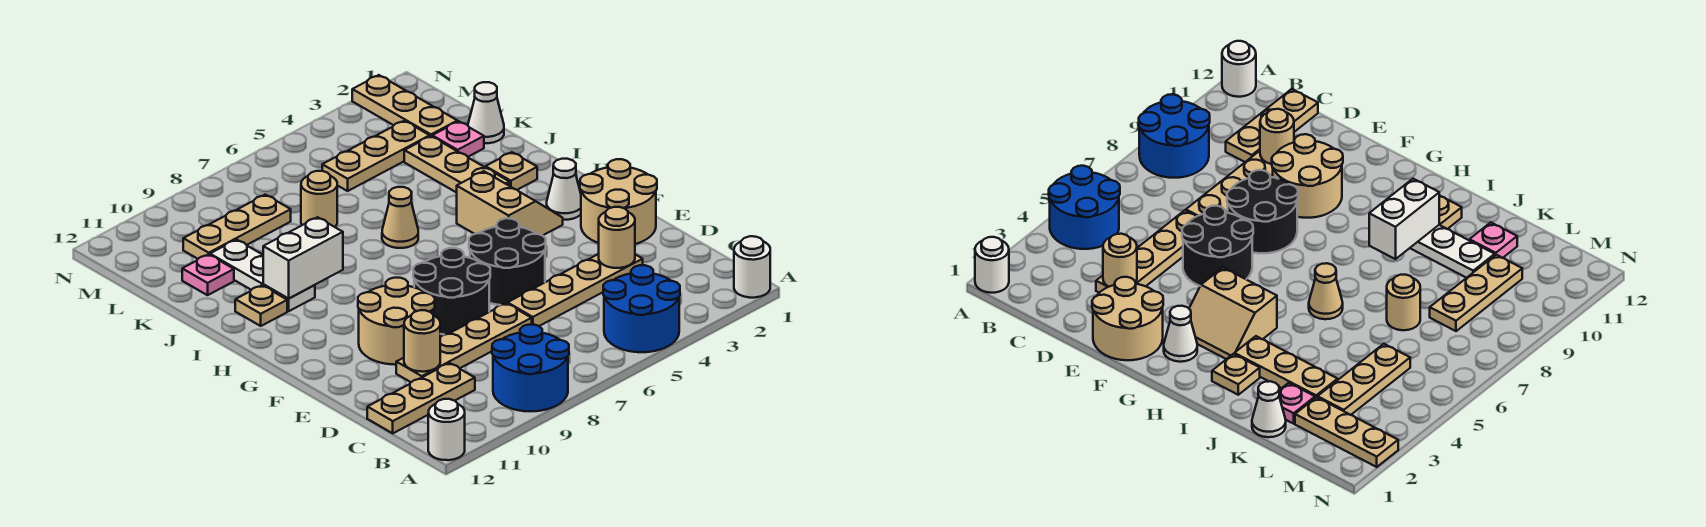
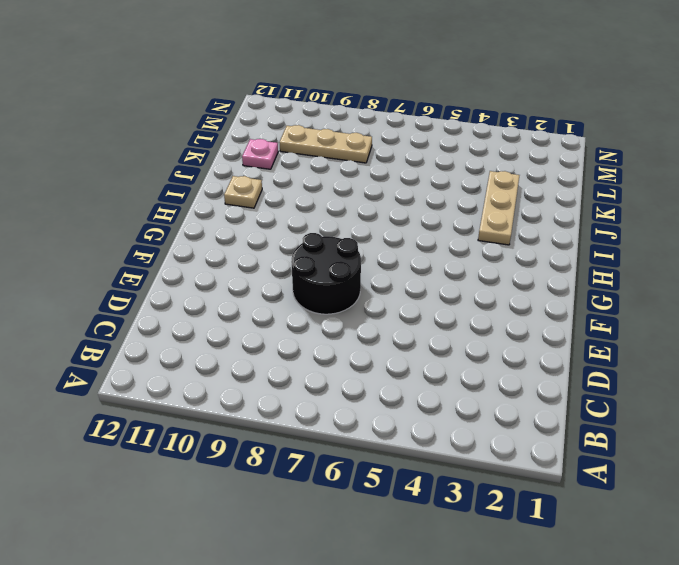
none -> white 1x1 round brick [734,236,770,298]
none -> blue 2x2 round brick [603,265,680,352]
none -> blue 2x2 round brick [492,325,569,411]

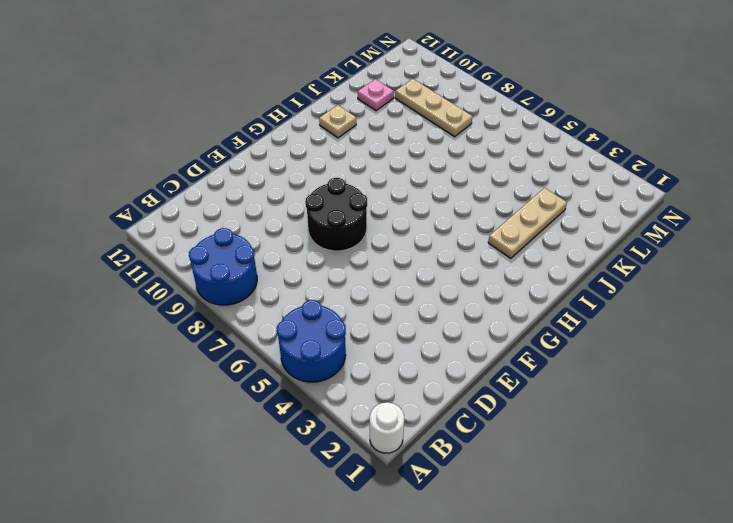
none -> white 1x1 round brick [428,399,465,460]
none -> tan 1x3 plate [367,363,475,433]
none -> tan 1x4 plate [508,254,643,326]

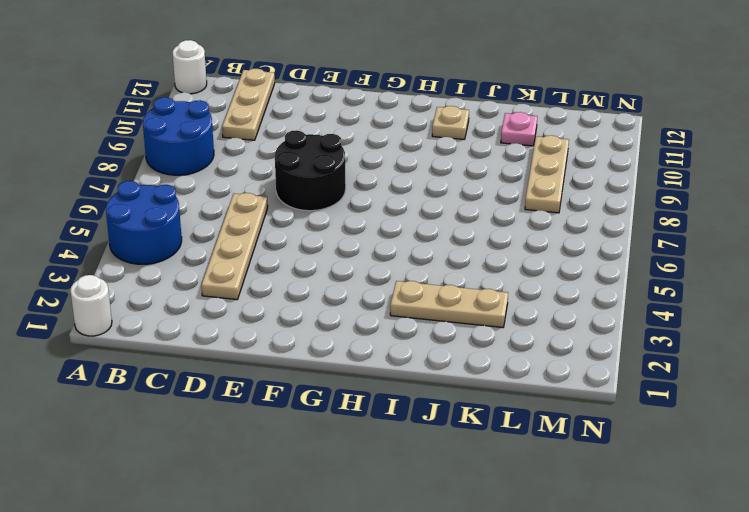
none -> tan 1x4 plate [396,303,532,382]
none -> tan 2x2 round brick [580,159,657,244]
none -> black 2x2 round brick [469,218,546,305]

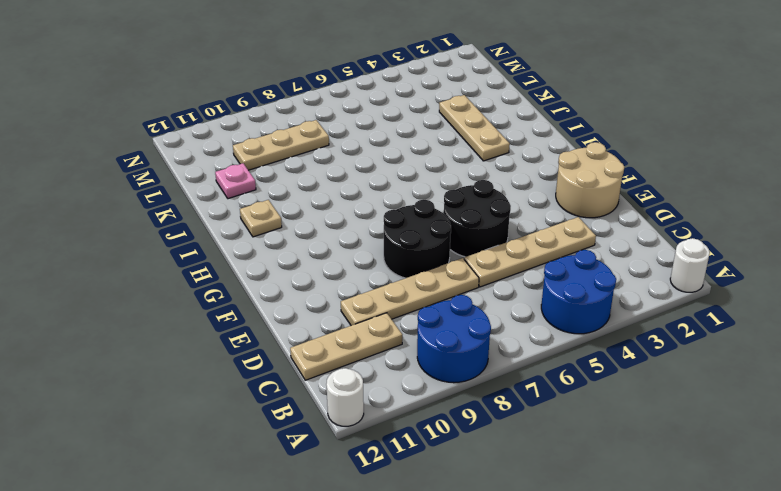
none -> tan 2x2 round brick [358,278,435,365]
none -> white 1x1 cone [547,159,581,220]
none -> tan 2x2 slope [457,171,563,236]

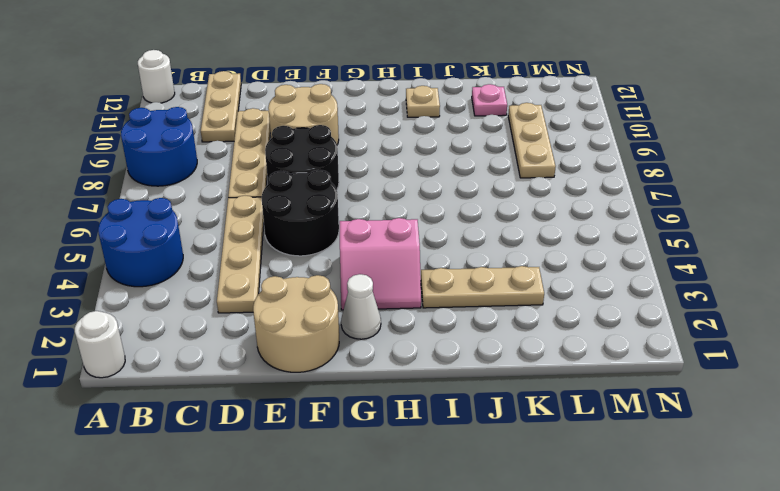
pink 2x2 slope [340,218,421,310] -> tan 2x2 slope [457,171,563,236]
none -> tan 1x1 plate [486,152,537,190]
none -> tan 1x1 cone [382,187,418,248]
none -> white 1x3 plate [210,240,315,311]

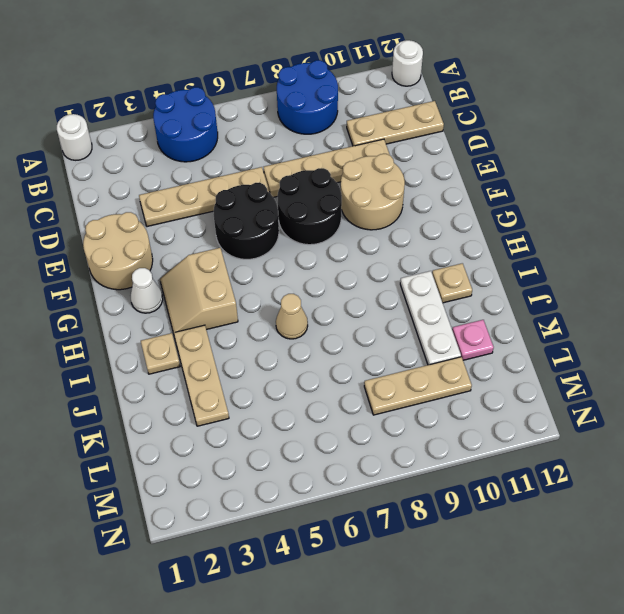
none -> white 1x1 cone [468,82,504,143]
none -> pink 1x1 plate [432,121,484,157]
none -> tan 1x1 round brick [301,171,337,227]

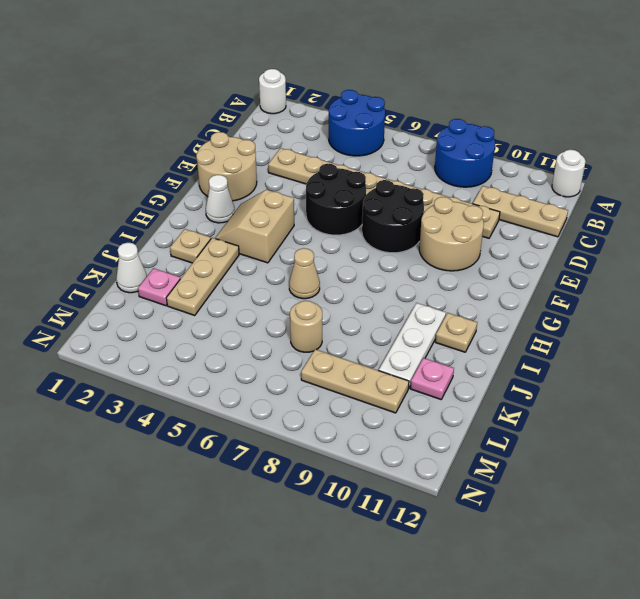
none -> tan 1x3 plate [352,75,457,136]
none -> tan 1x3 plate [322,121,430,191]
none -> tan 1x1 round brick [599,207,635,268]

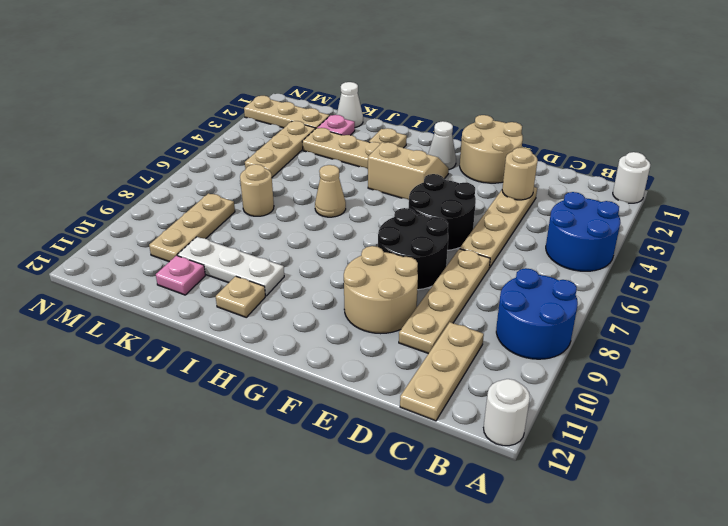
none -> tan 1x1 round brick [404,310,440,372]
none -> white 1x2 brick [263,217,343,298]

